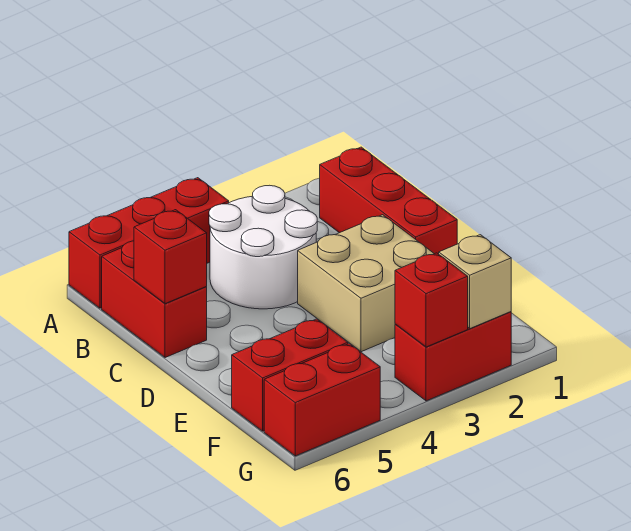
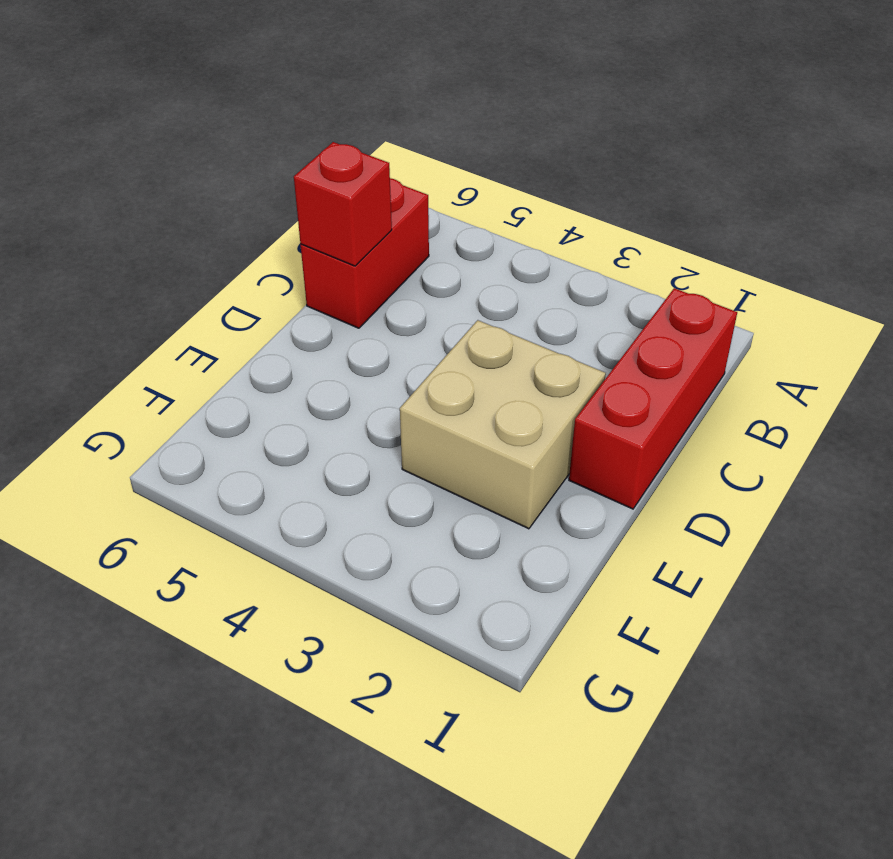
none -> red 1x3 brick [69,178,229,308]
none -> white 2x2 round brick [209,185,317,309]

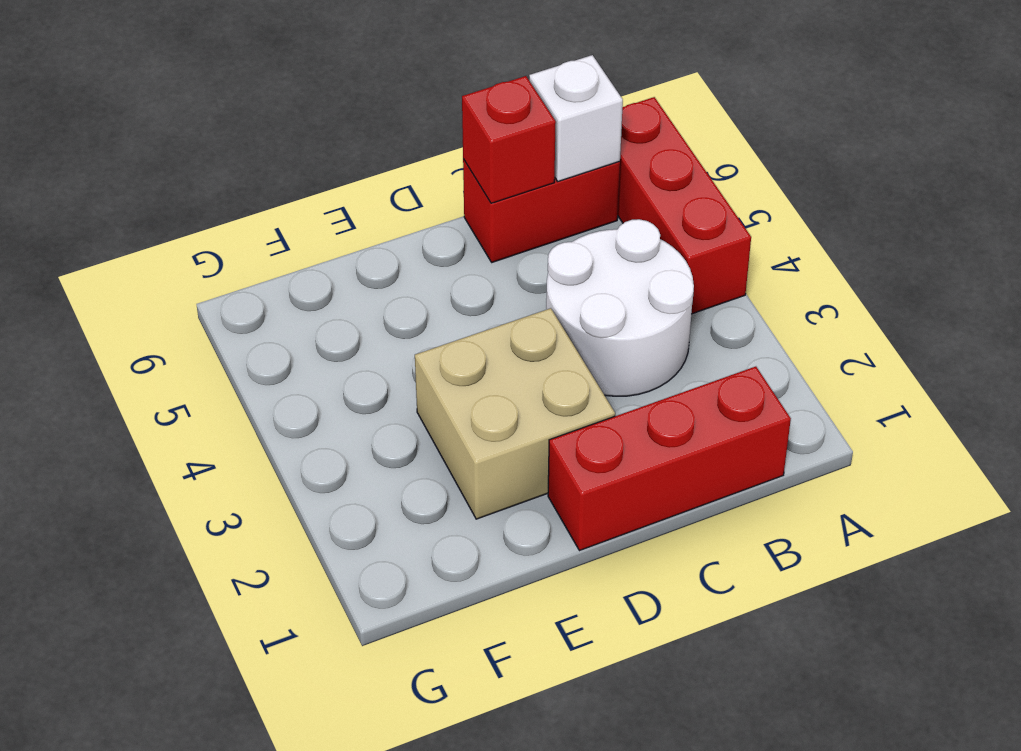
white 1x1 brick [529,55,623,181] -> none
none -> red 1x2 brick [232,319,348,431]
none -> red 1x2 brick [395,312,511,401]

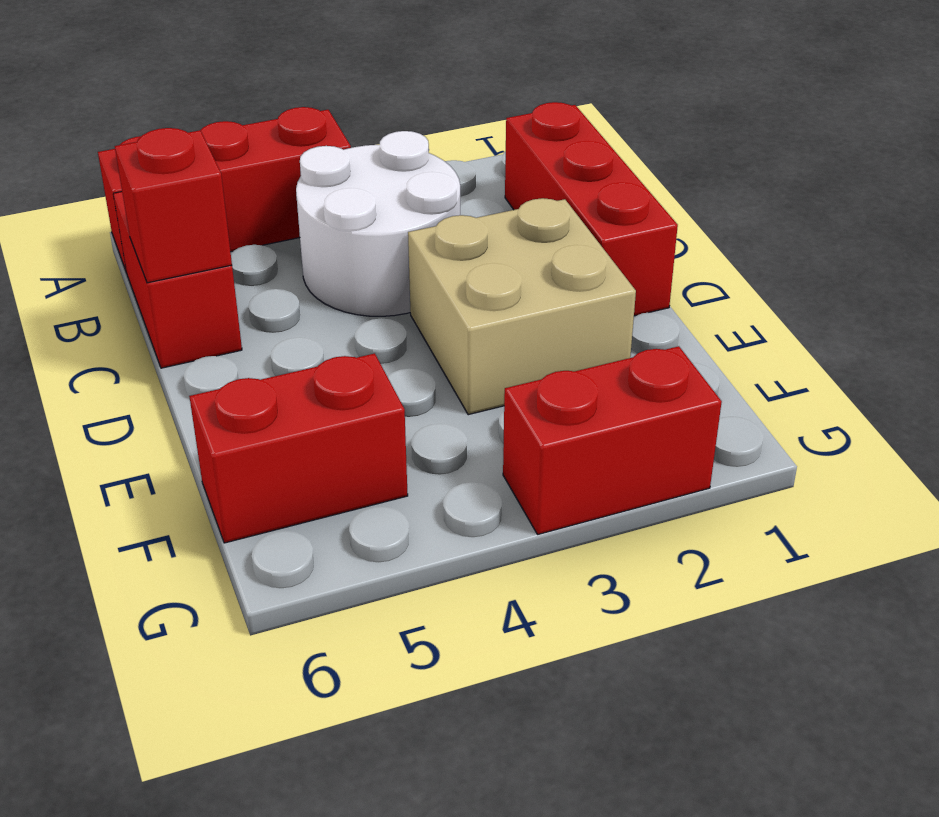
none -> red 1x2 brick [264,344,380,456]
none -> tan 1x1 brick [439,235,511,328]

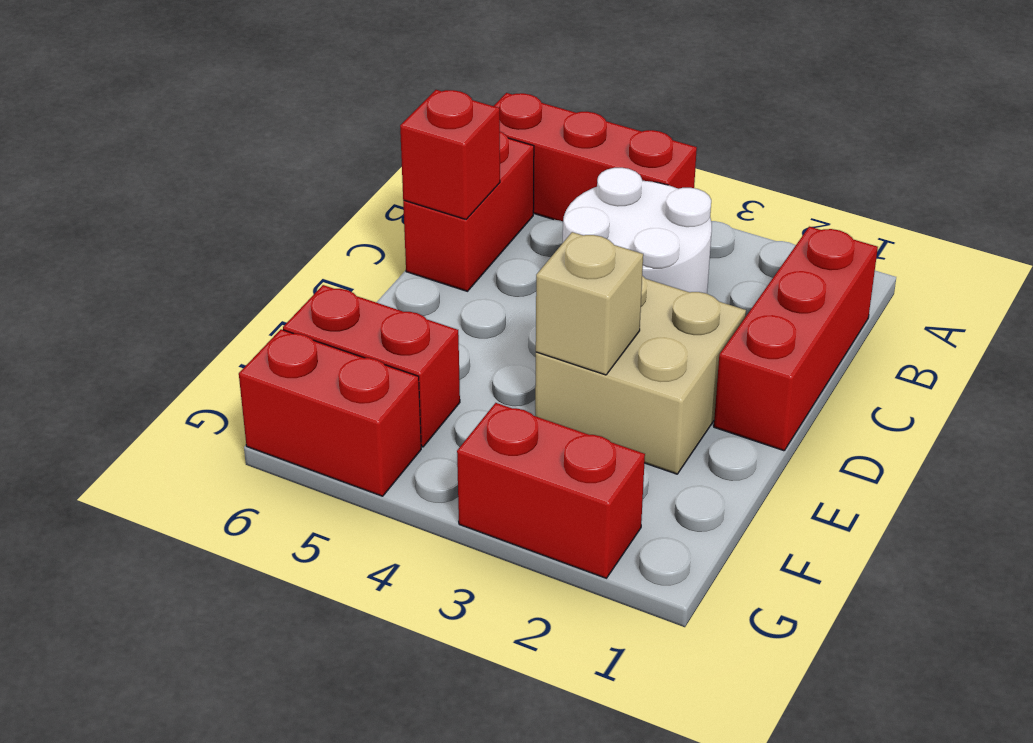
tan 1x1 brick [536,232,643,375] -> tan 1x1 brick moved to [439,235,511,328]
none -> red 1x1 brick [395,253,468,347]

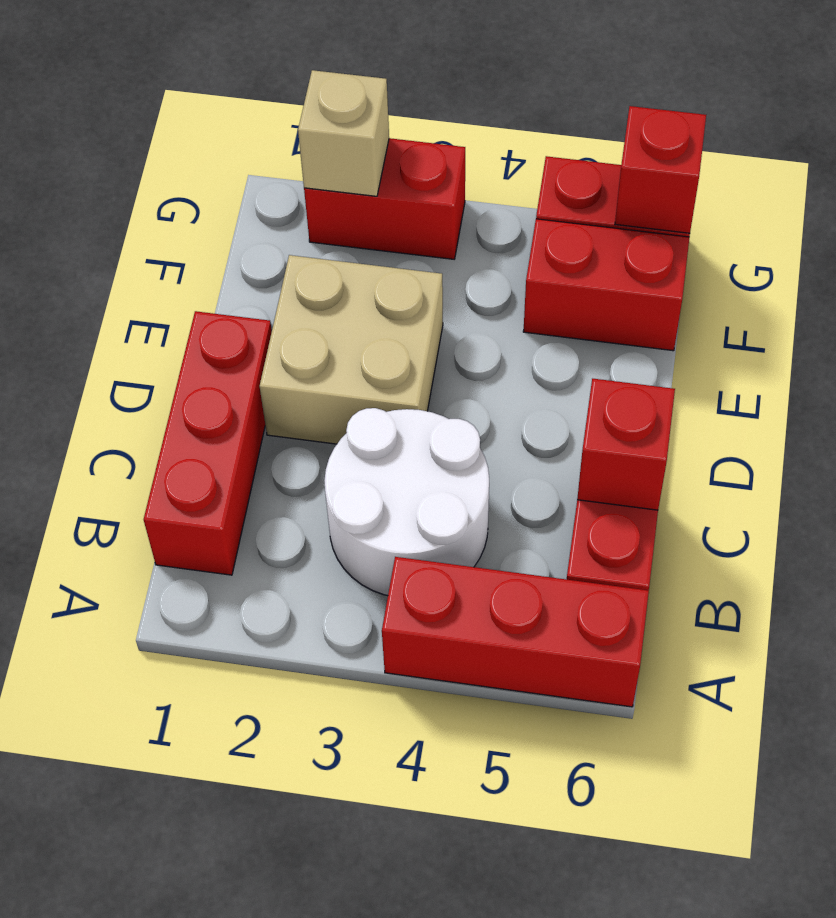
red 1x1 brick [615,106,706,233] -> red 1x1 brick moved to [395,253,468,347]

